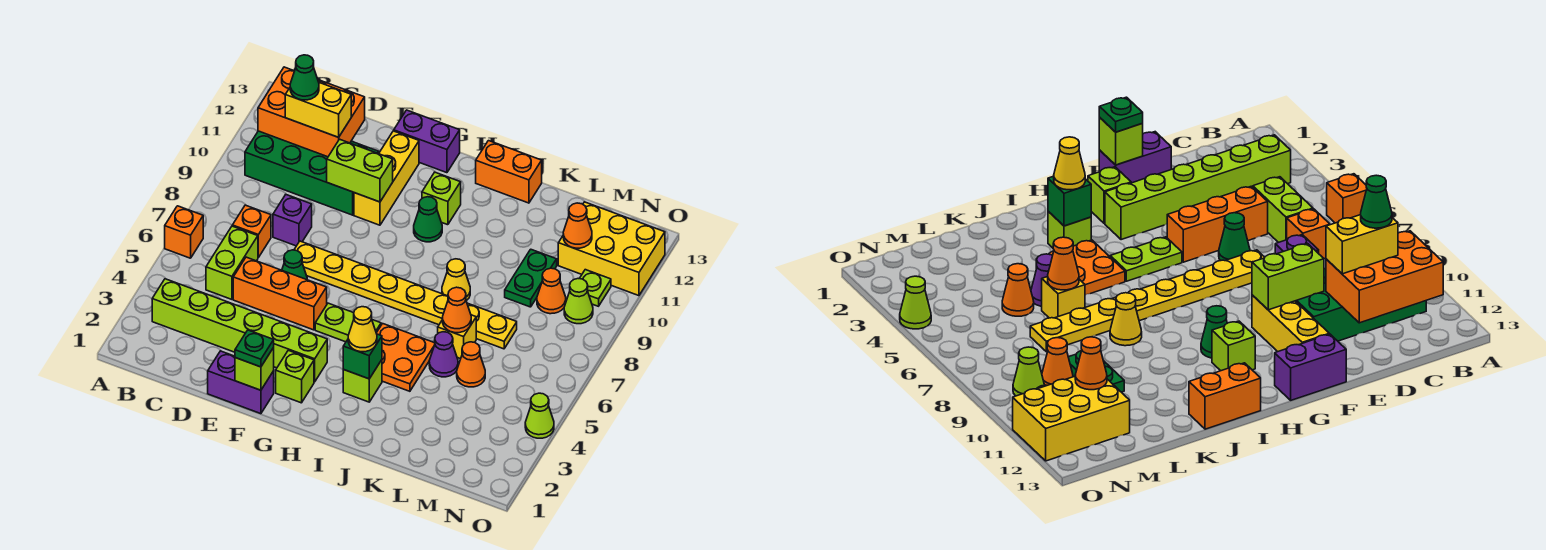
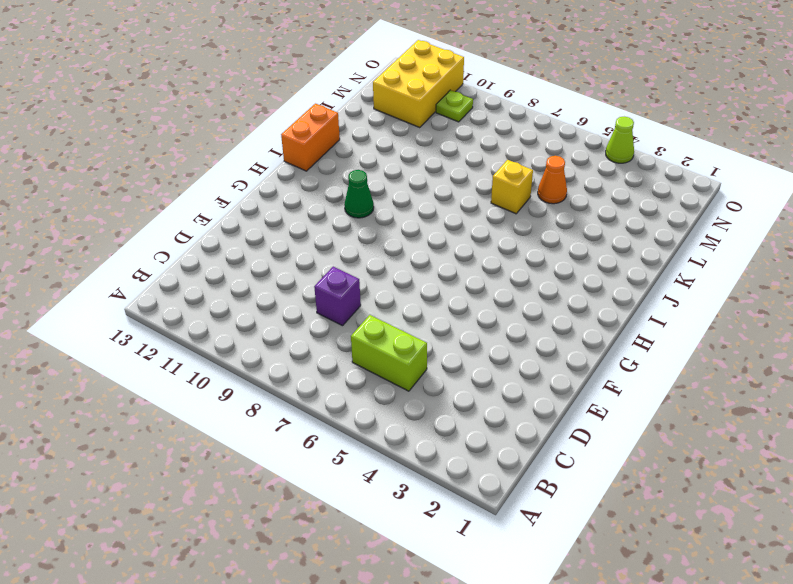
none -> orange 1x1 brick [165,206,203,258]
none -> lime 1x6 brick [152,279,327,382]
none -> green 2x4 brick [245,131,379,215]
none -> orange 1x1 brick [232,205,271,257]

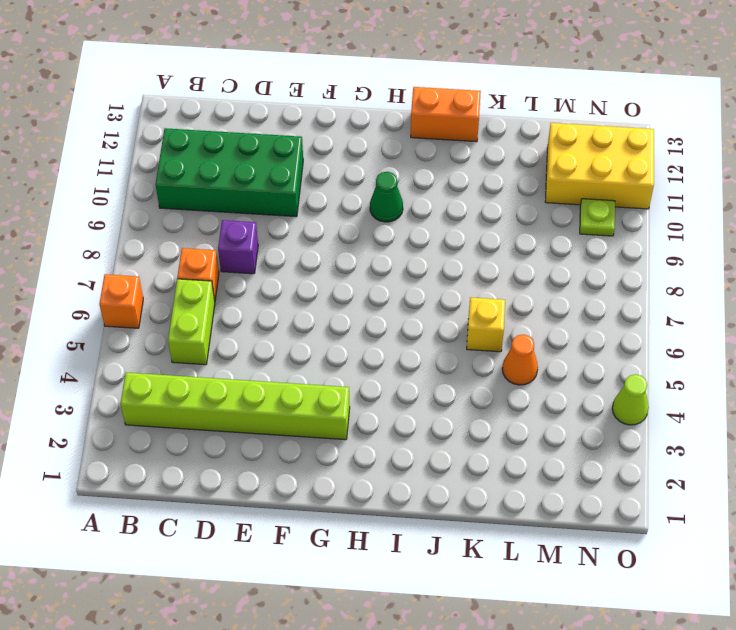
none -> orange 1x3 brick [233,257,327,330]
none -> purple 1x2 brick [208,351,274,414]
none -> green 1x1 cone [282,250,307,280]
none -> yellow 1x8 plate [294,241,517,349]

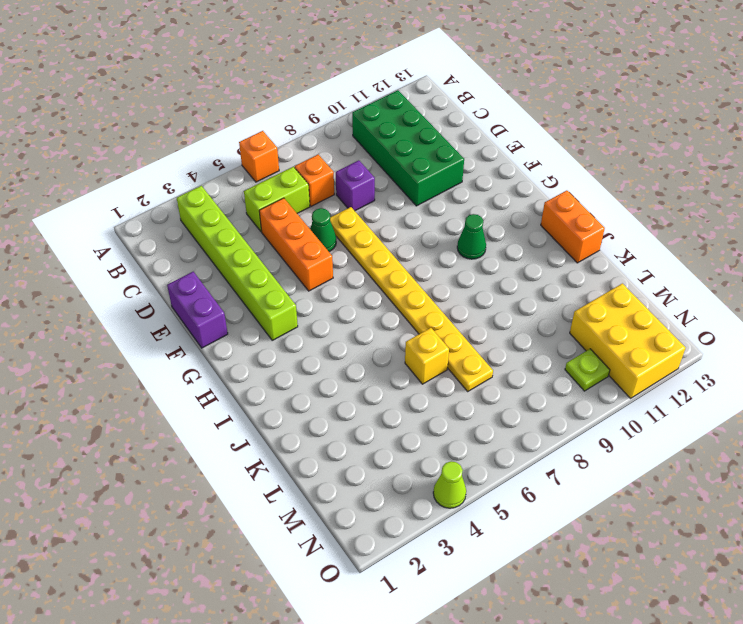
none -> yellow 1x3 brick [354,131,419,225]
none -> purple 1x2 brick [394,110,460,173]
none -> lime 1x1 brick [276,350,314,403]
none -> lime 1x2 plate [315,303,381,342]

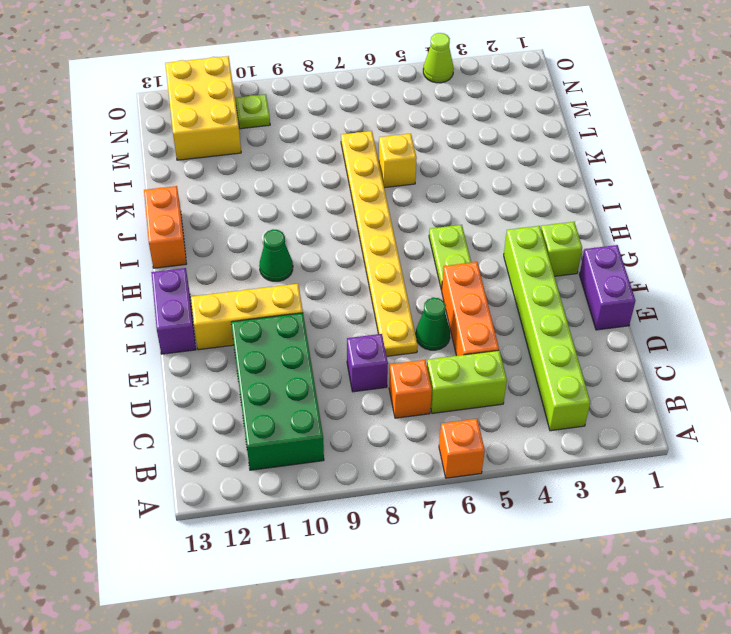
none -> lime 1x1 brick [422,172,461,225]
none -> lime 1x1 brick [343,360,382,402]
none -> orange 2x2 plate [376,324,435,391]
none -> yellow 1x1 cone [442,259,470,301]

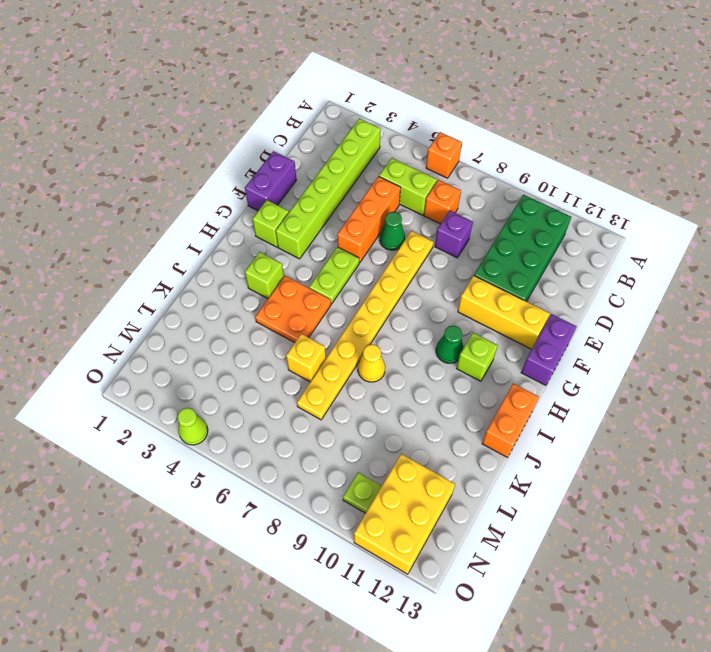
none -> purple 1x1 cone [429,332,458,377]
none -> orange 1x1 cone [457,342,485,387]
none -> green 1x2 plate [505,249,557,307]
none -> orange 1x1 cone [537,268,566,314]

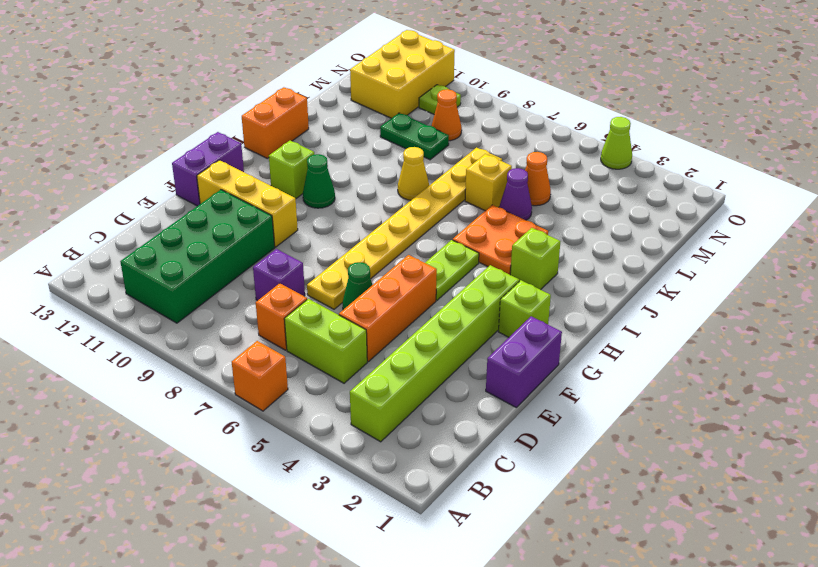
none -> lime 1x1 cone [564,279,593,324]
none -> orange 2x3 brick [258,67,365,157]
none -> lime 1x2 brick [327,139,393,202]
none -> lime 1x1 brick [235,348,274,390]

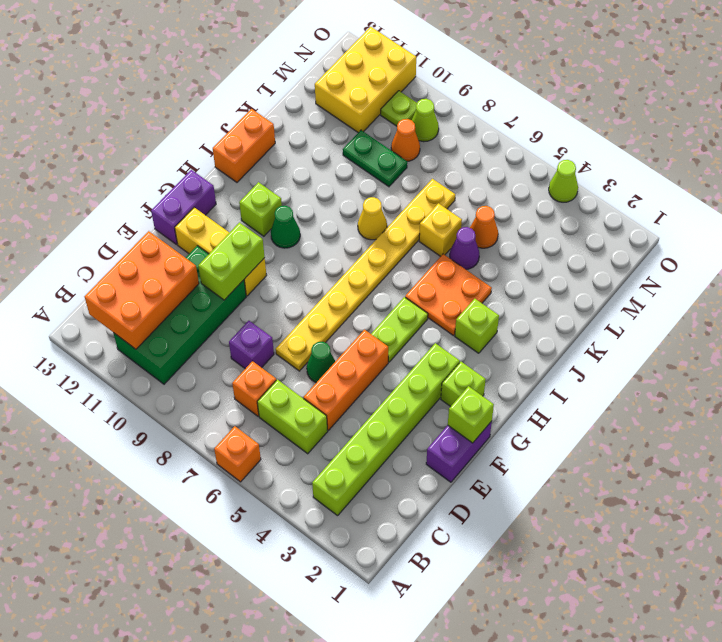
none -> green 1x1 brick [343,334,382,379]
none -> orange 1x1 cone [443,287,471,333]
none -> orange 1x1 cone [563,203,592,248]
none -> yellow 1x2 brick [285,83,351,137]

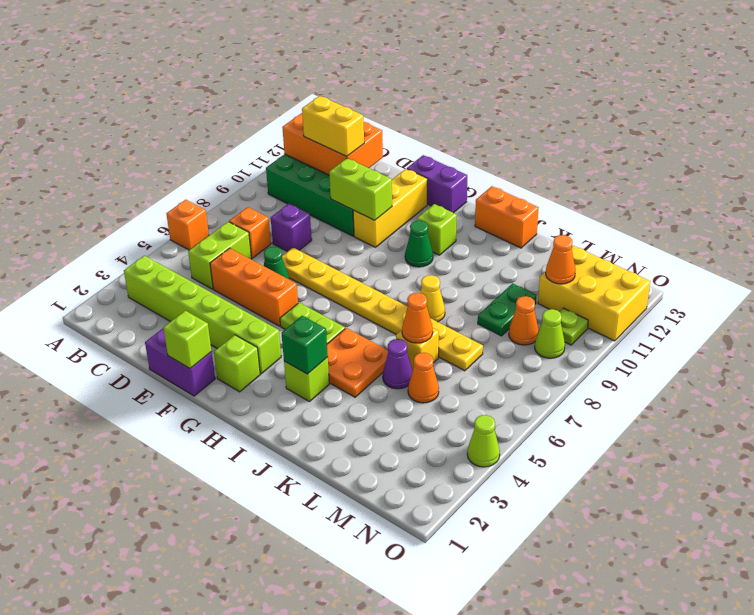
none -> green 1x1 plate [235,330,274,367]
none -> yellow 1x1 cone [348,307,377,352]
none -> green 1x1 cone [290,55,319,100]

